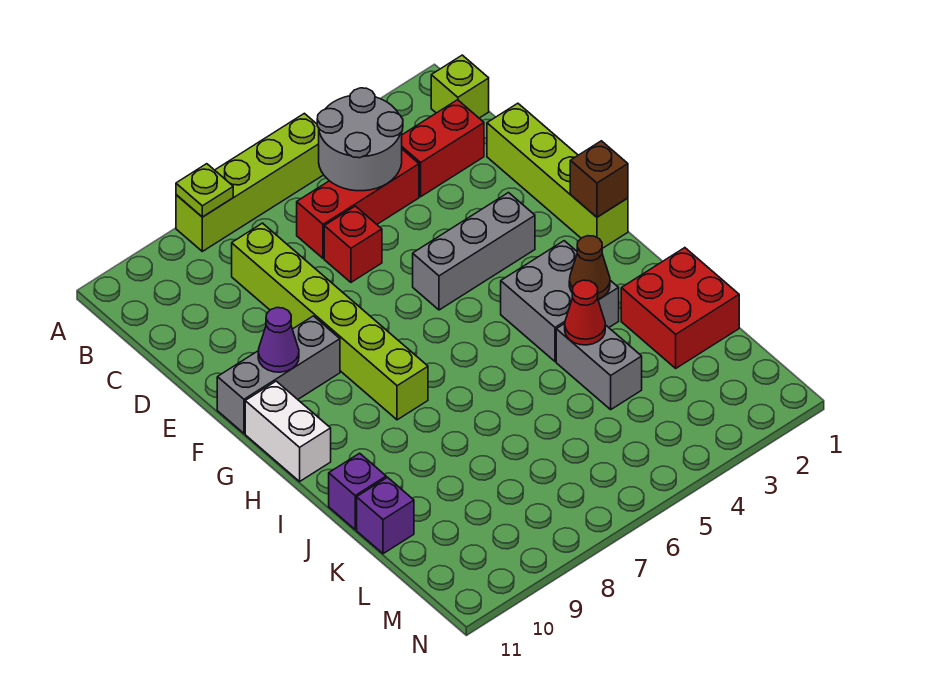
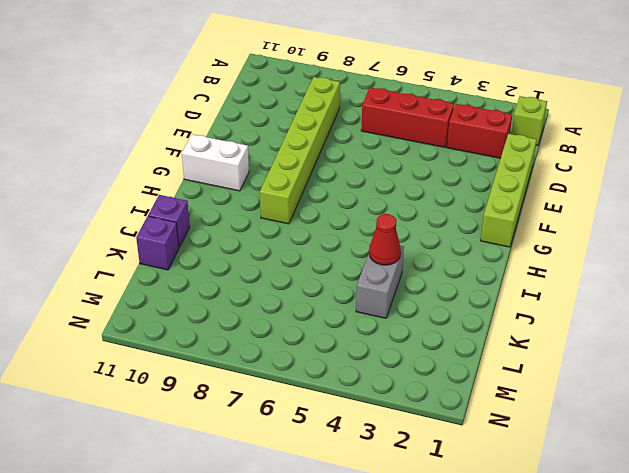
white 1x2 brick [182,134,249,191] -> white 1x2 brick turned to [245,381,331,481]
none -> lime 1x4 brick [176,113,323,251]
none -> red 1x1 brick [324,206,382,282]
none -> grey 1x3 brick [413,193,535,310]

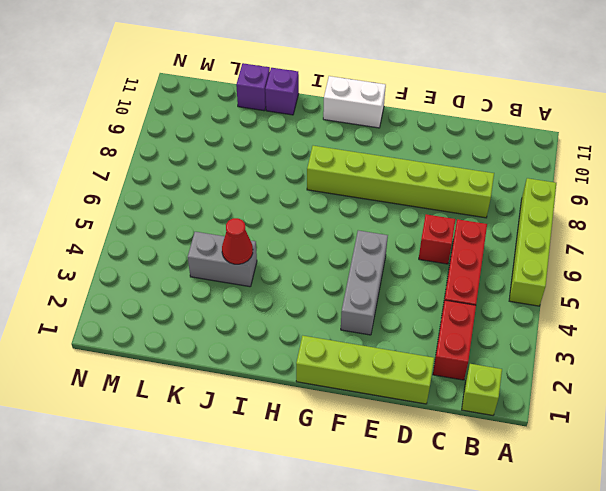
none -> grey 1x3 brick [217,316,340,433]
none -> grey 2x2 brick [501,241,619,362]
none -> red 2x2 brick [621,248,739,368]

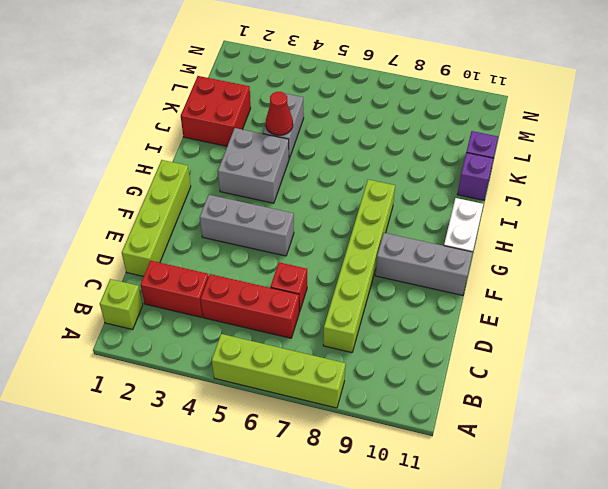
none -> lime 1x1 plate [176,164,233,217]
none -> grey 2x2 round brick [317,88,403,191]
none -> purple 1x1 cone [258,308,299,372]

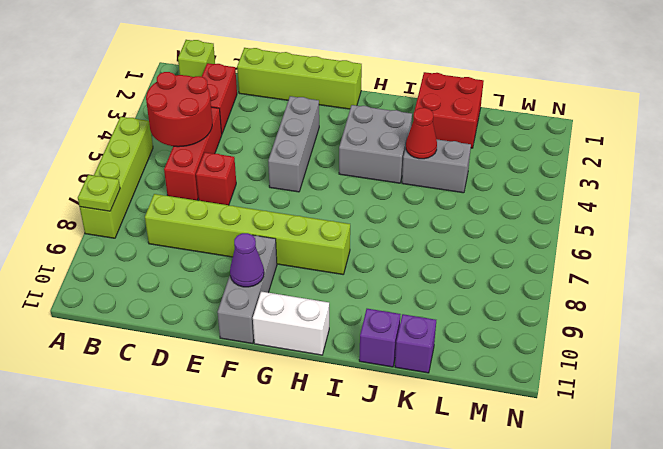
red 2x2 round brick [146,72,212,147] -> grey 2x2 round brick [317,88,403,191]
none -> brown 1x1 brick [570,141,628,217]
none -> brown 1x1 cone [569,236,610,299]

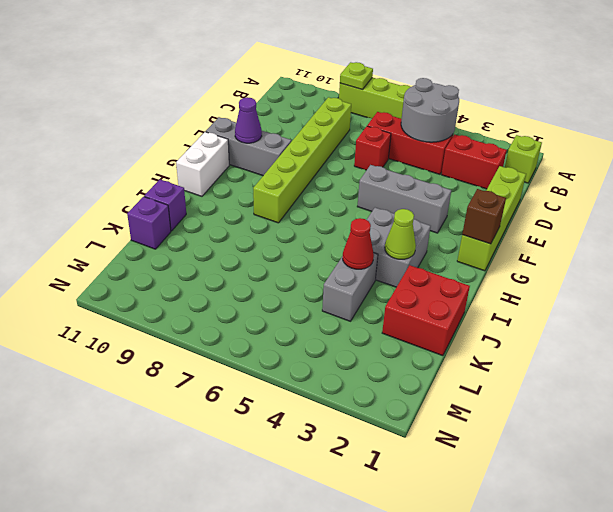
lime 1x1 cone [385,209,416,259] -> brown 1x1 cone [569,236,610,299]

